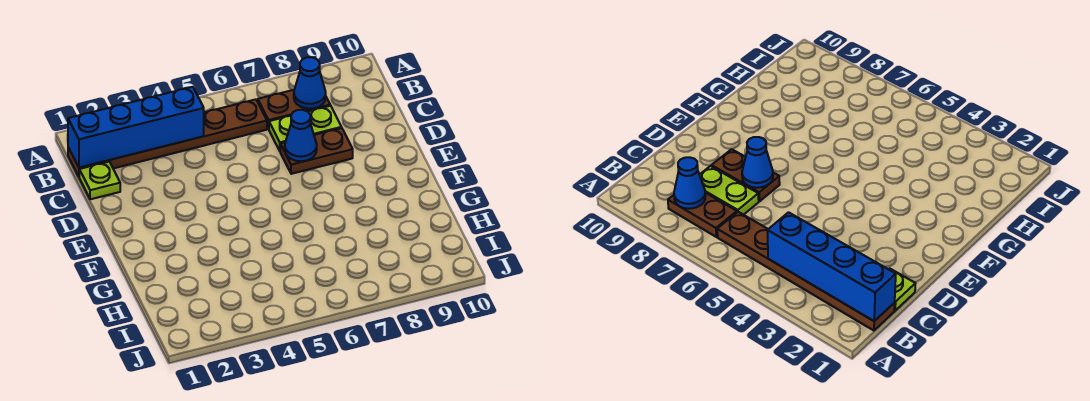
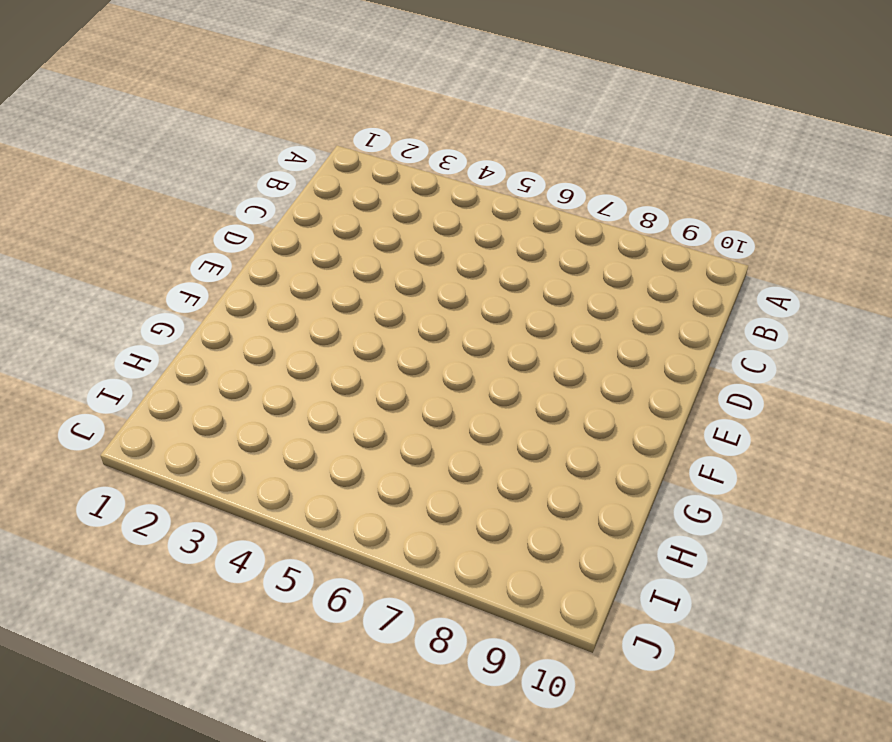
none -> brown 1x6 plate [68,99,267,176]
none -> brown 1x2 plate [258,90,330,129]

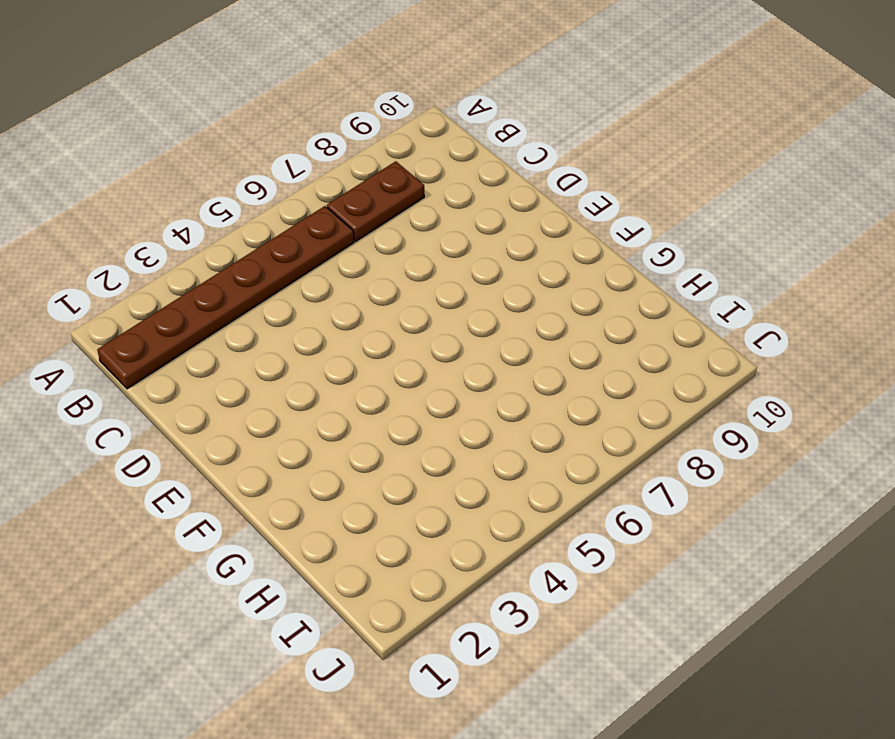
none -> lime 1x1 plate [79,162,120,199]
none -> lime 1x2 plate [269,106,342,151]

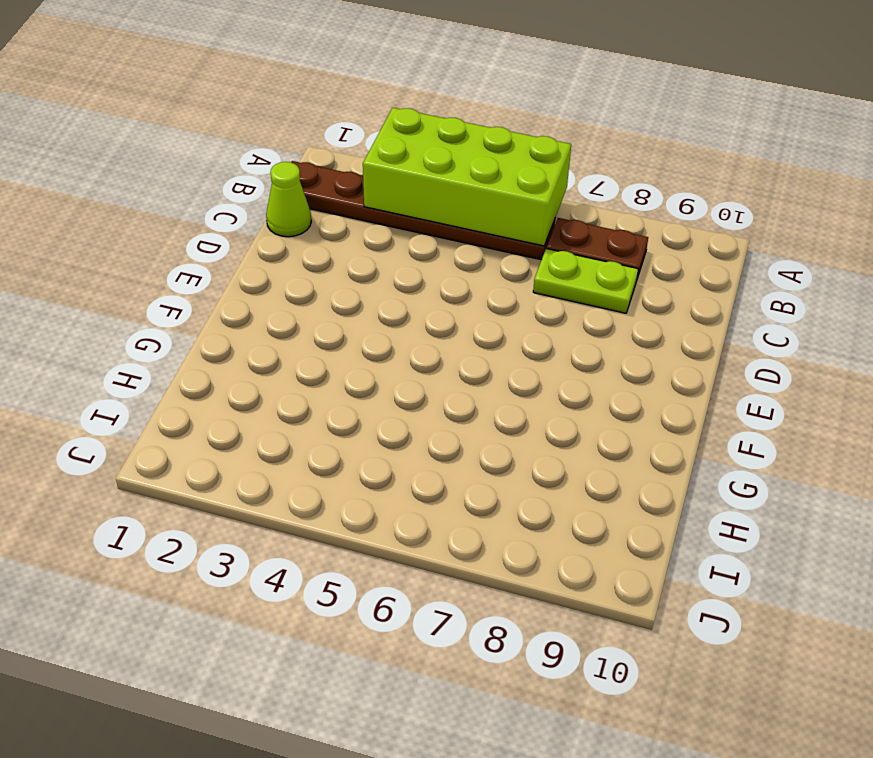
lime 2x4 brick [363,108,571,246] -> blue 1x4 brick [68,87,204,168]
lime 1x1 cone [266,162,311,237] -> lime 1x1 plate [79,162,120,199]
none -> brown 1x2 plate [280,128,353,174]
none -> blue 1x1 cone [294,57,326,109]

